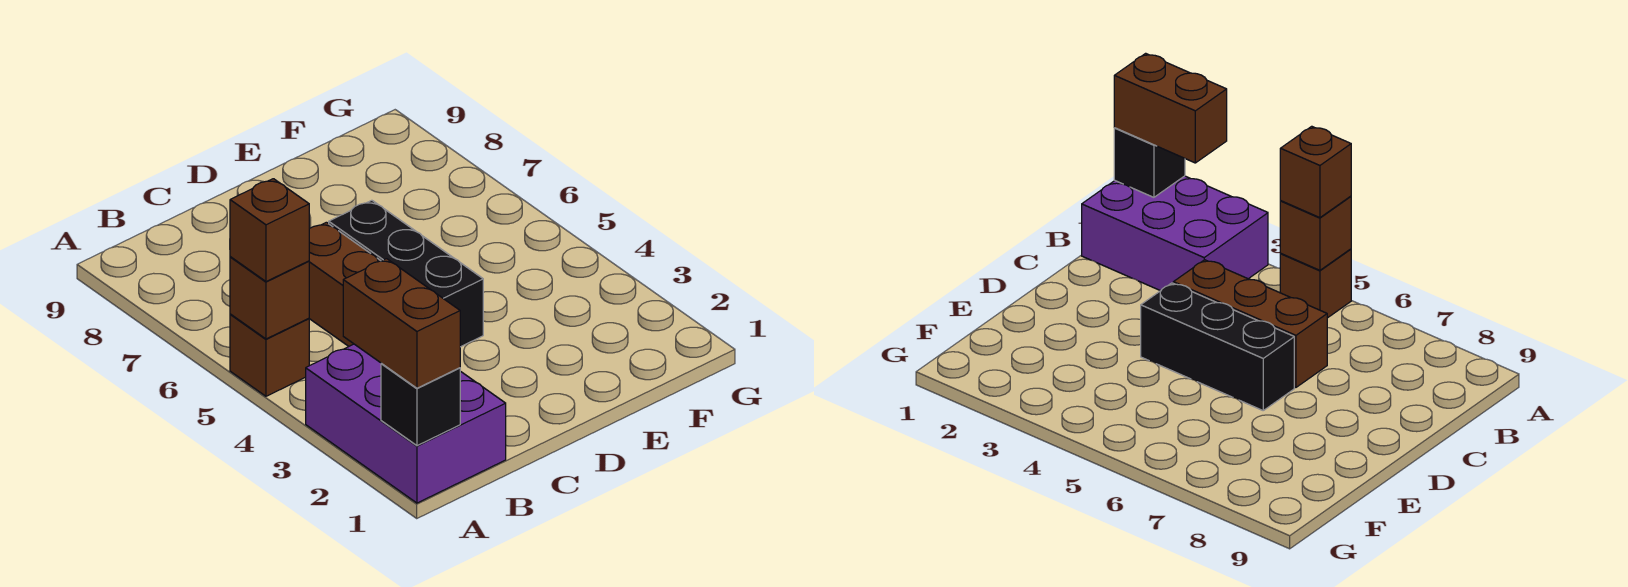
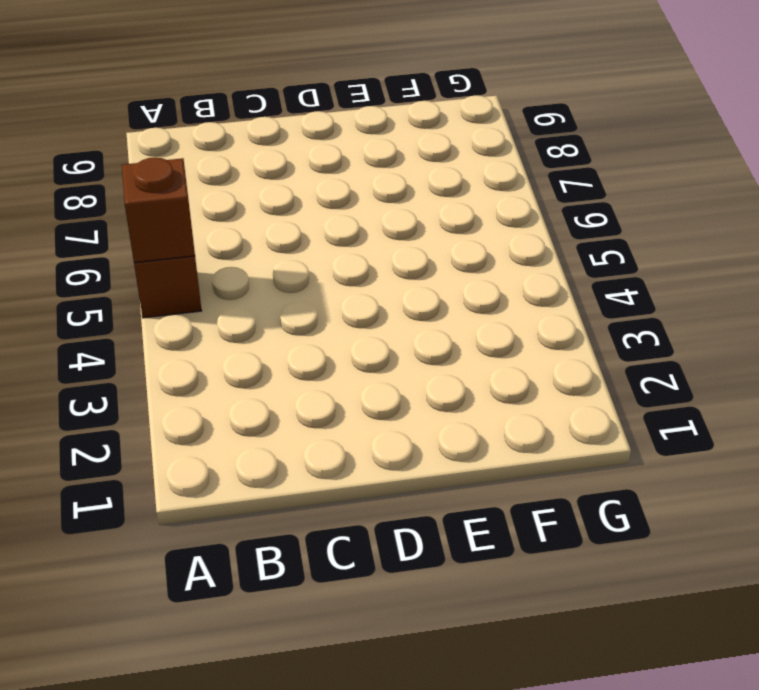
none -> purple 2x3 brick [306,344,506,503]
none -> brown 1x3 brick [309,222,381,346]

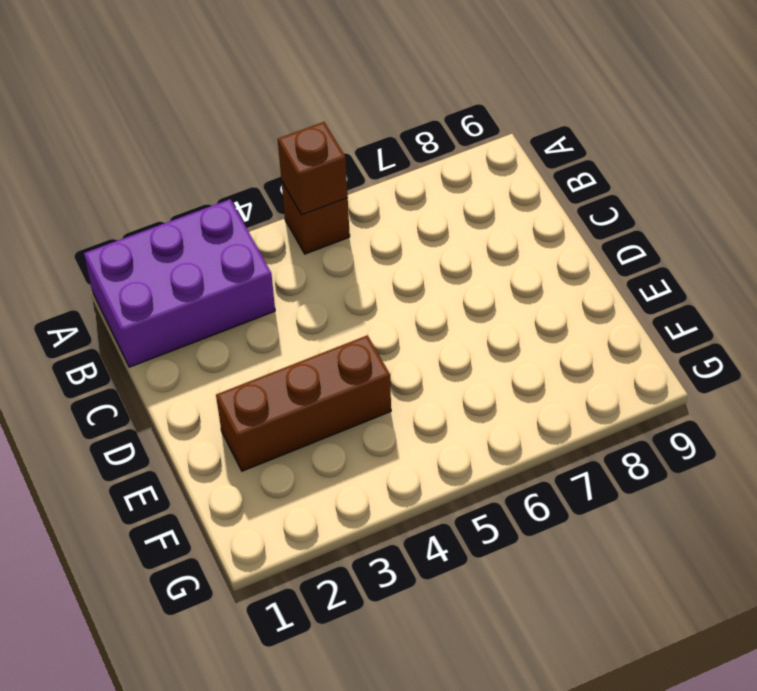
brown 1x3 brick [216,335,391,471] -> brown 1x3 brick moved to [309,222,381,346]
none -> black 1x3 brick [329,200,483,347]
none -> black 1x1 brick [381,363,460,446]

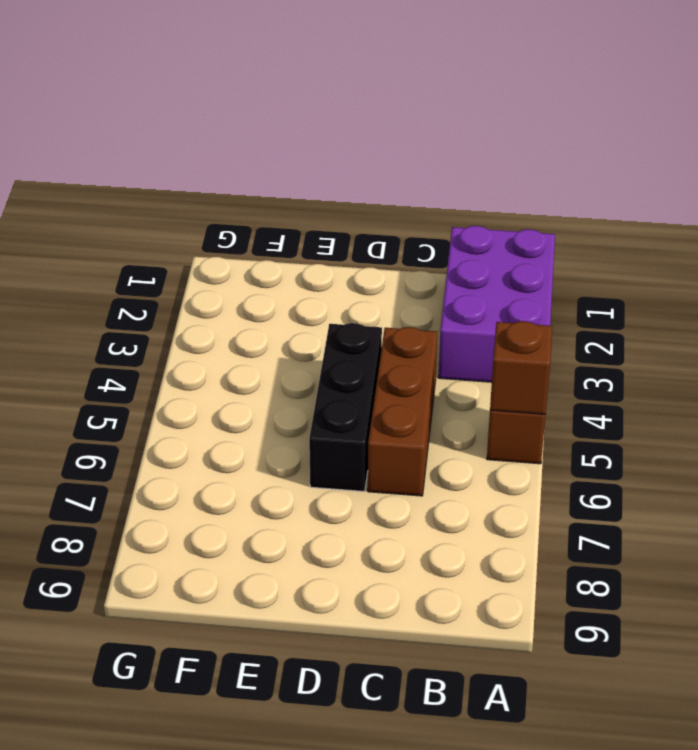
none -> black 1x1 brick [381,363,460,446]
none -> brown 1x2 brick [343,259,460,388]

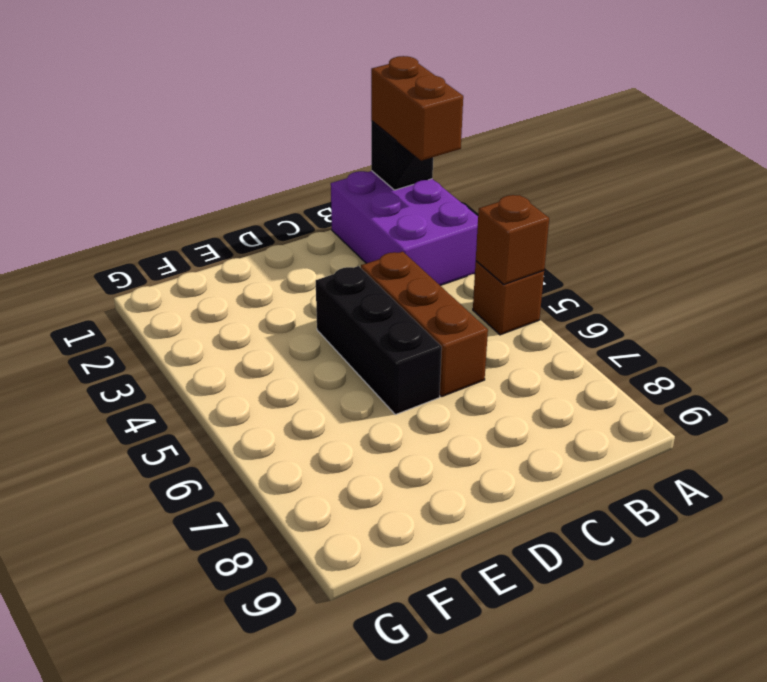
none -> brown 1x1 brick [230,179,309,282]

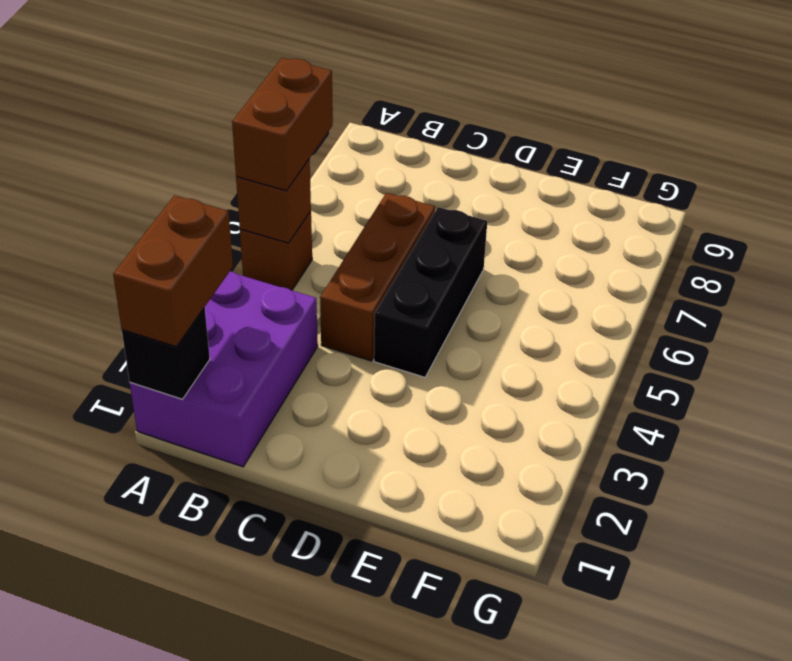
brown 1x2 brick [232,58,333,191] -> brown 1x1 brick [230,179,309,282]

